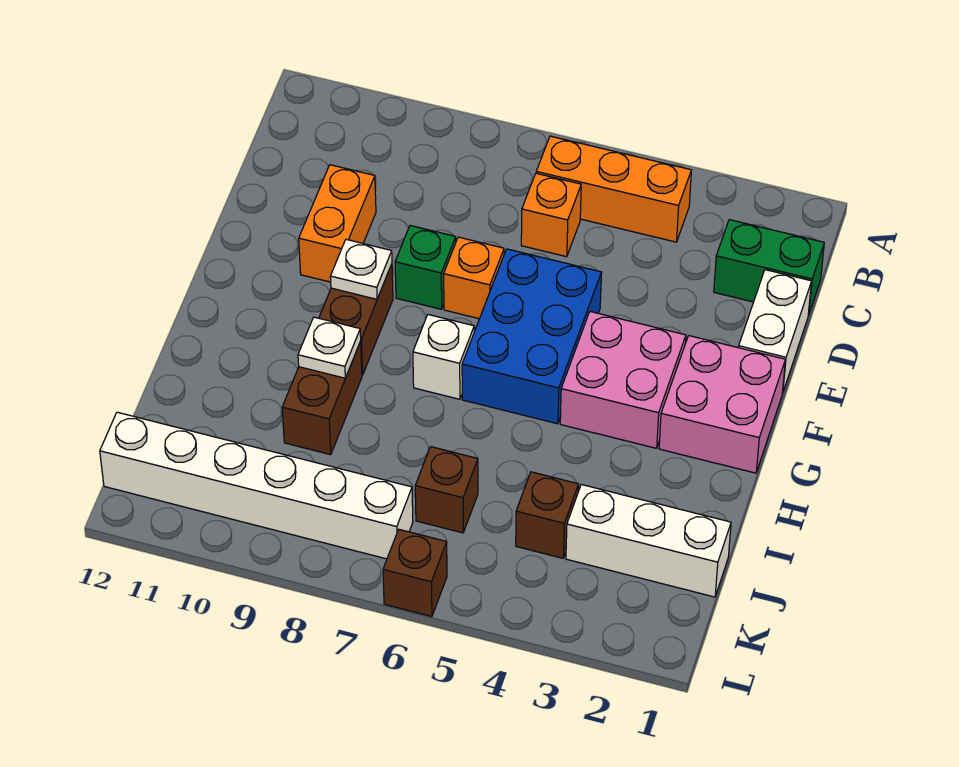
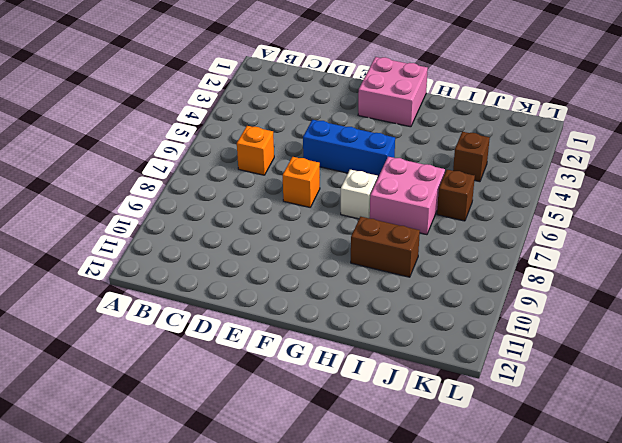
blue 1x3 brick [303,120,395,177] -> blue 2x3 brick [462,249,602,424]
pink 2x2 brick [370,157,445,235] -> pink 2x2 brick moved to [560,312,686,448]
none -> orange 1x3 brick [536,136,691,242]
none -> green 1x2 brick [714,220,824,315]
none -> white 1x2 brick [739,270,812,393]

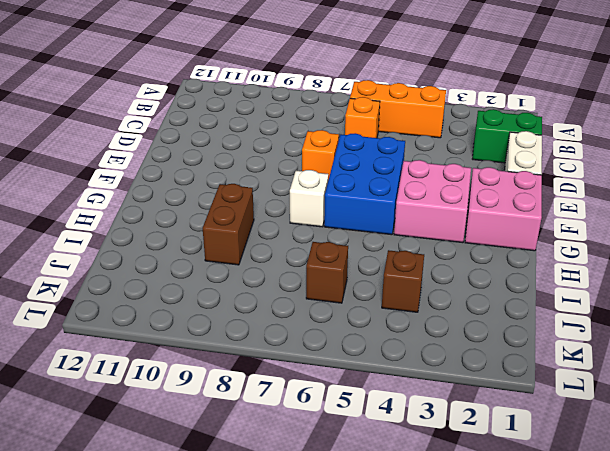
none -> orange 1x2 brick [299,165,376,282]
none -> green 1x1 brick [395,226,456,309]
none -> brown 1x2 brick [319,264,393,375]

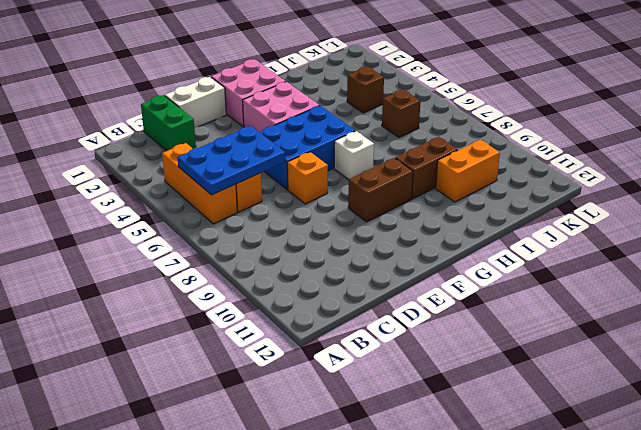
blue 2x3 plate [177,126,285,195] -> none
orange 1x2 brick [436,140,500,202] -> orange 1x2 brick moved to [299,165,376,282]
none -> green 1x1 brick [395,226,456,309]
none -> white 1x3 brick [566,485,731,597]
none -> white 1x6 brick [100,412,413,559]

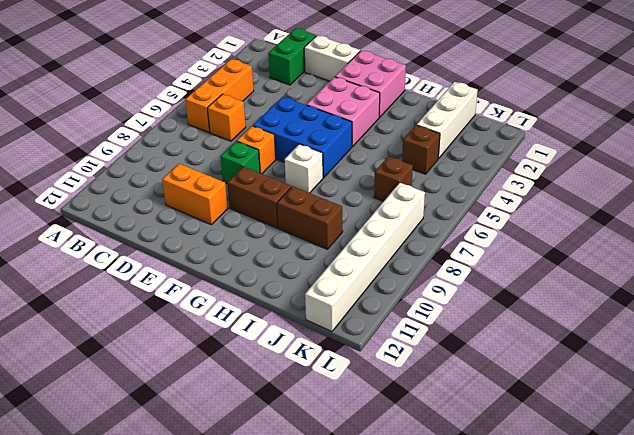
none -> brown 1x1 brick [383,529,447,617]
none -> white 1x1 plate [330,240,392,299]
none -> white 1x1 plate [298,317,361,378]

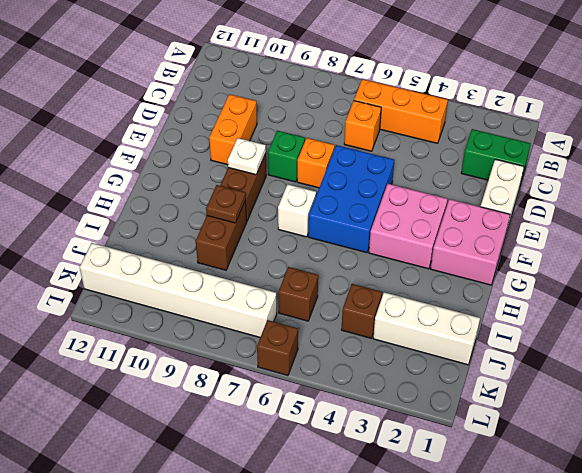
brown 1x1 plate [206,185,246,223] -> white 1x1 plate [298,317,361,378]

